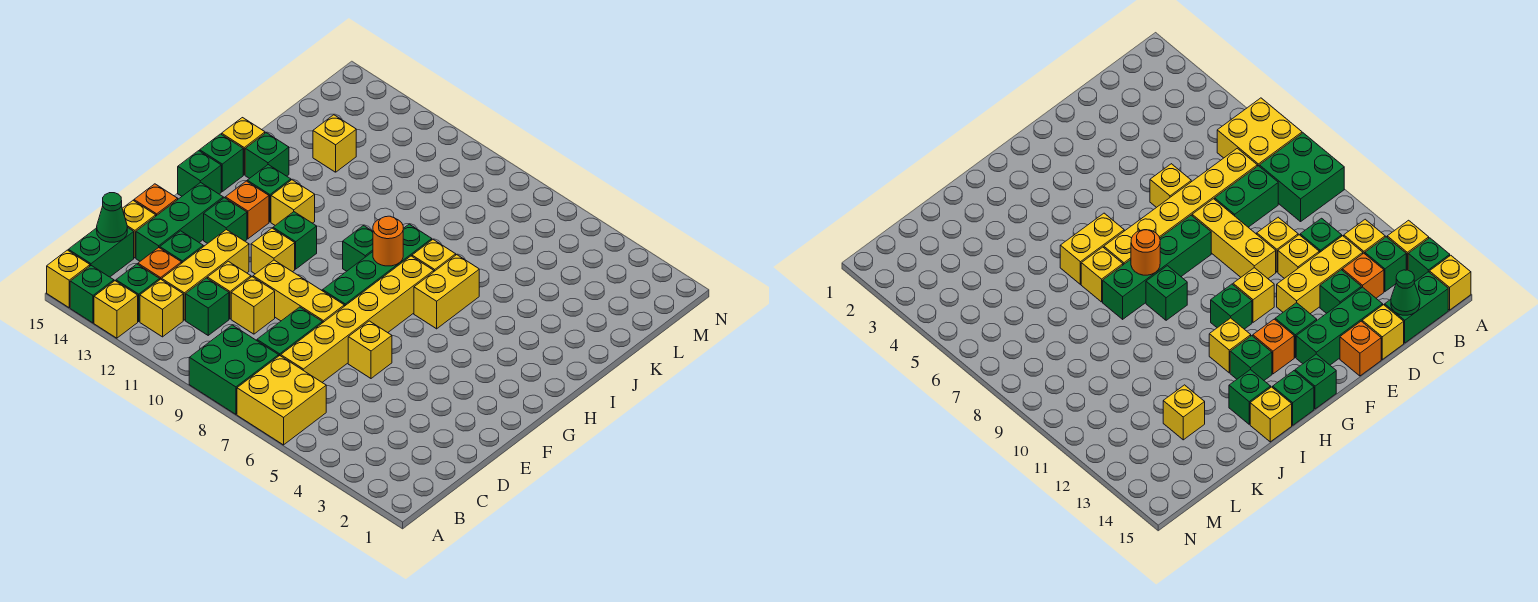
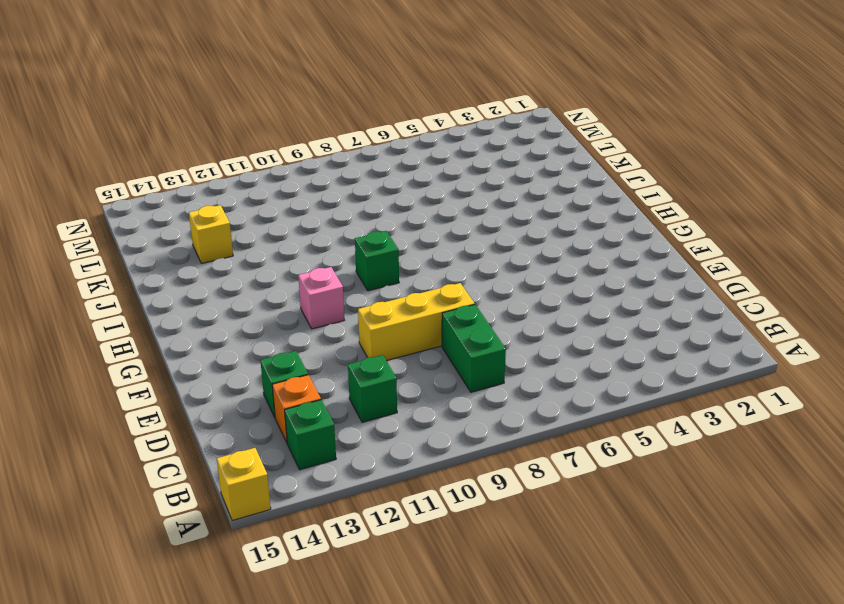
pink 1x1 brick [298,267,344,329] -> green 1x1 brick [273,212,317,269]
none -> yellow 2x2 brick [237,356,326,445]
none -> green 2x2 brick [189,325,279,414]
none -> yellow 1x1 brick [94,281,138,338]
none -> green 1x1 brick [70,266,114,323]

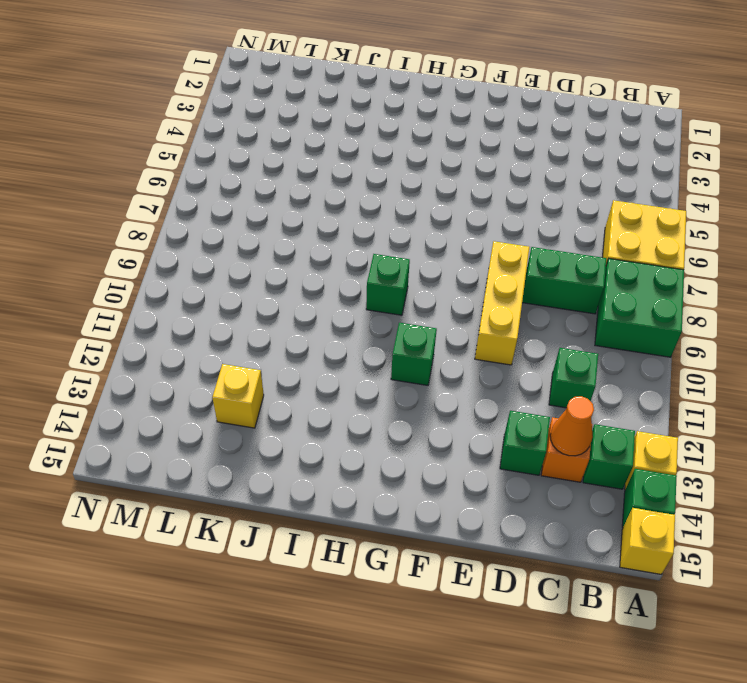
orange 1x1 cone [550,396,594,456] -> none
none -> yellow 1x1 brick [140,279,183,337]
none -> green 1x2 brick [68,227,134,277]
none -> yellow 1x6 brick [281,256,434,382]
none -> yellow 1x3 brick [162,230,249,320]

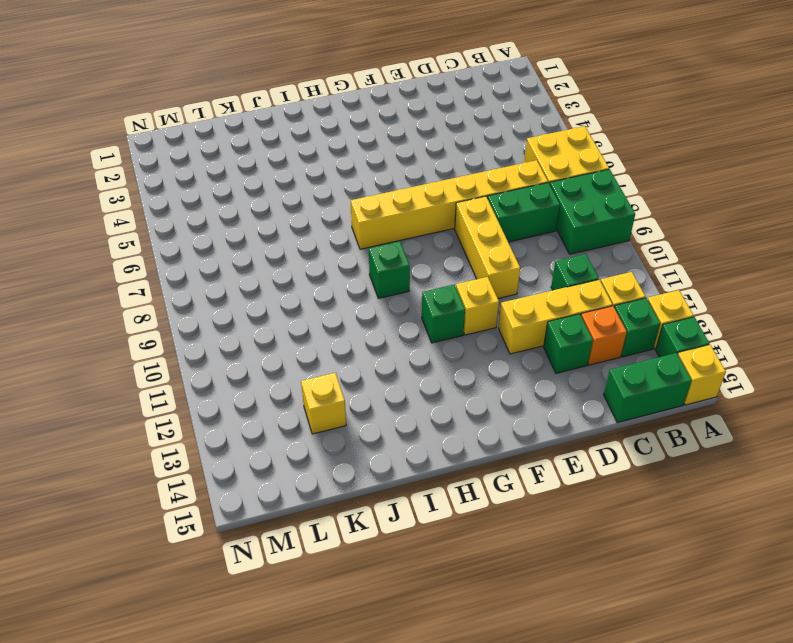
none -> yellow 1x1 brick [231,277,275,334]
none -> yellow 1x1 brick [207,261,251,319]
none -> green 1x3 brick [136,182,223,261]
none -> yellow 1x1 brick [122,201,156,258]

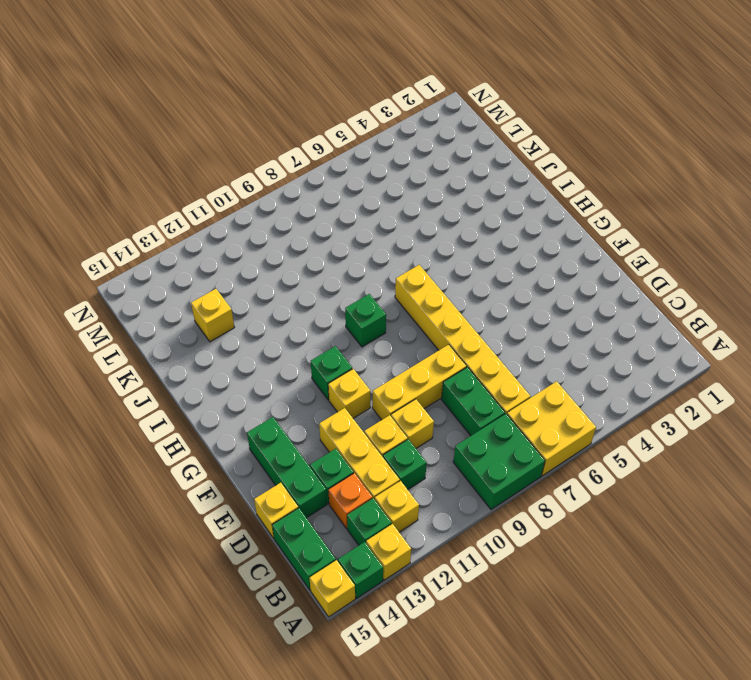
none -> yellow 1x1 brick [348,321,392,378]
none -> orange 1x1 brick [134,184,178,216]
none -> green 1x4 brick [323,224,432,306]
none -> green 1x1 brick [204,198,247,243]

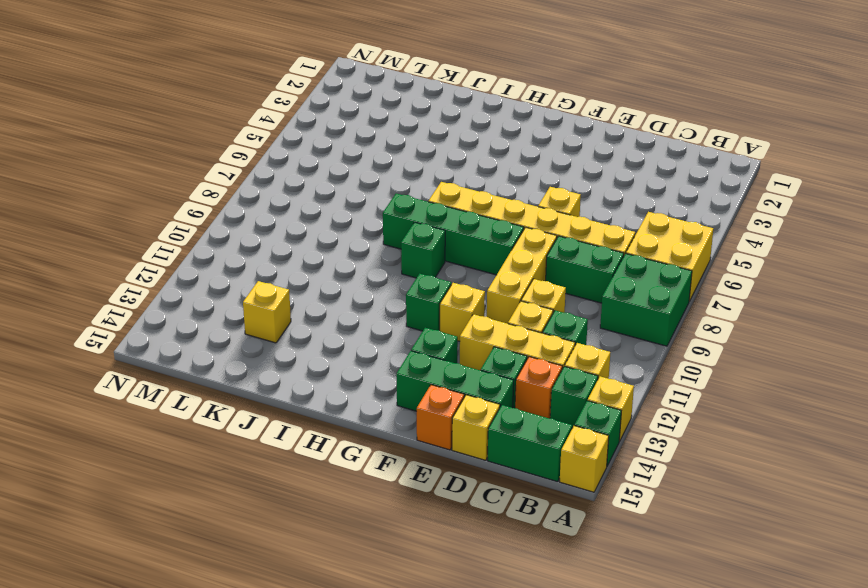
none -> orange 1x1 brick [225,181,269,239]
none -> green 1x1 brick [178,151,221,196]
none -> yellow 1x2 brick [414,255,479,329]
none -> yellow 1x1 brick [271,180,315,225]

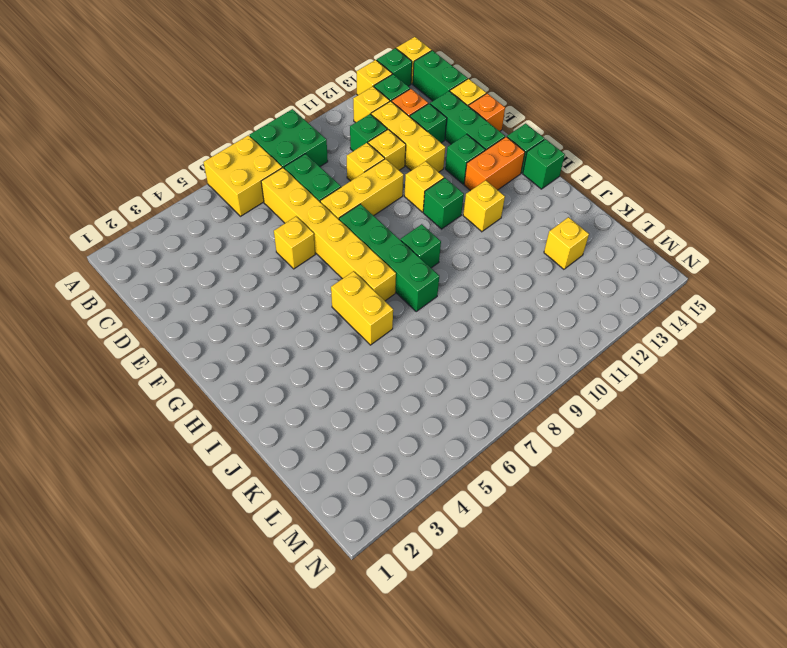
orange 1x2 brick [464,137,525,191] -> orange 1x1 brick [225,181,269,239]
none -> green 1x1 brick [247,165,291,222]
none -> yellow 1x1 brick [412,240,456,271]
none -> green 1x1 brick [245,133,289,179]
none -> yellow 1x1 brick [222,118,265,175]

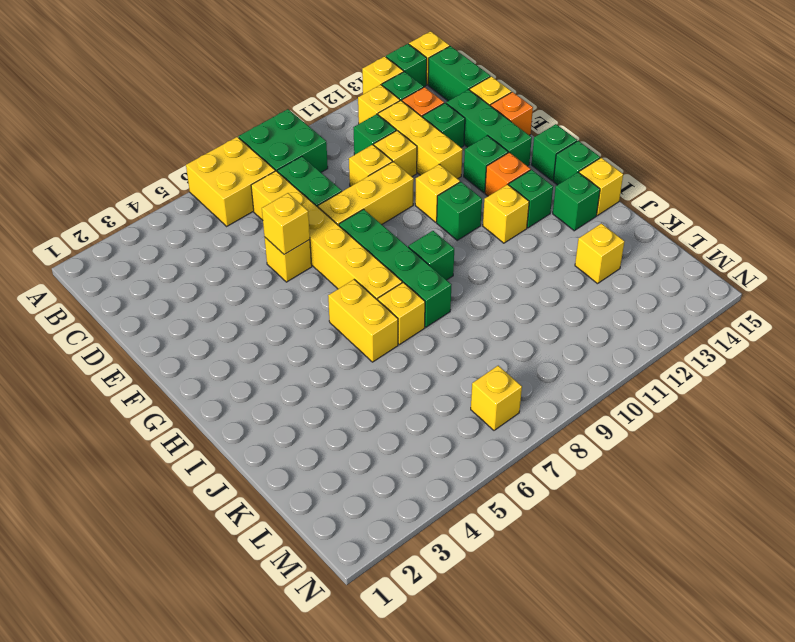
yellow 1x1 brick [262,193,310,254] -> none
yellow 1x1 brick [471,366,522,430] -> none
none -> green 1x1 cone [97,193,127,242]
none -> orange 1x1 round brick [373,216,403,266]

